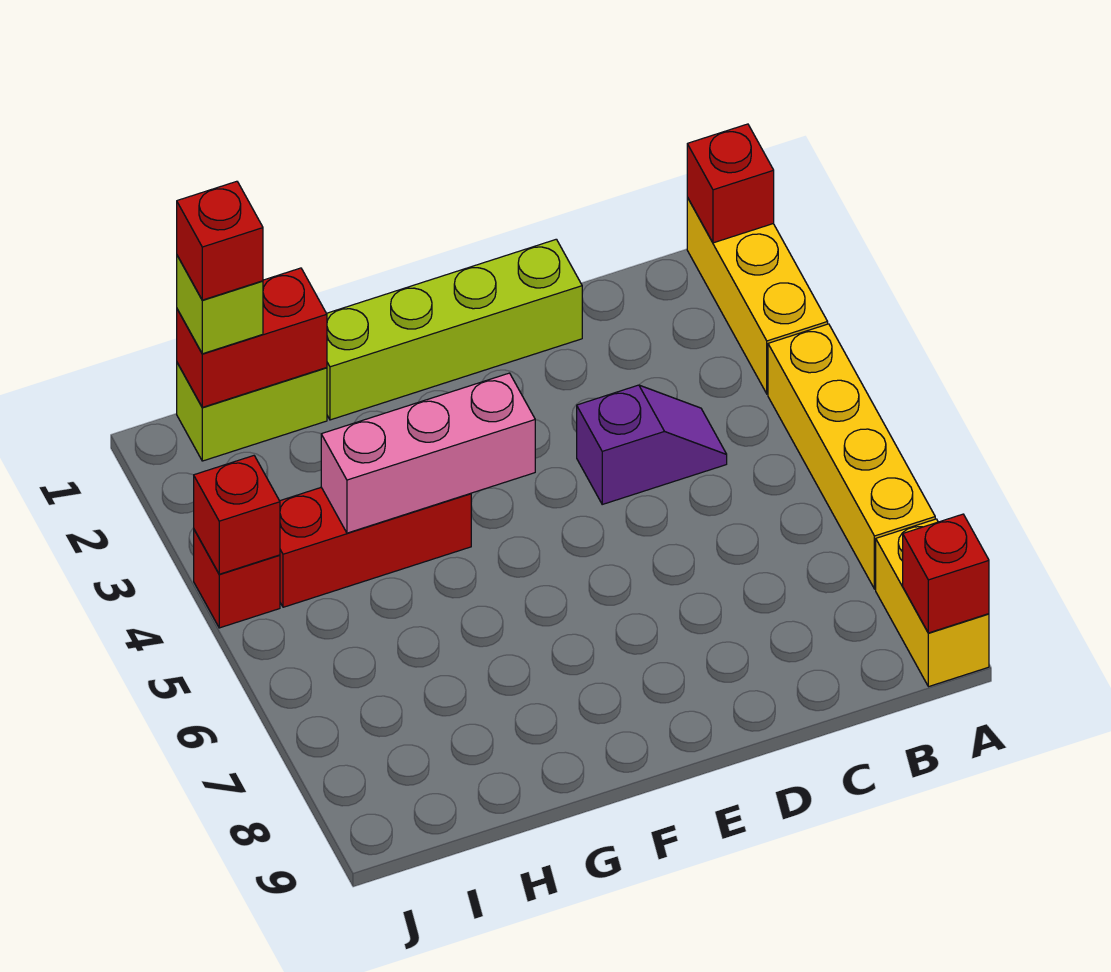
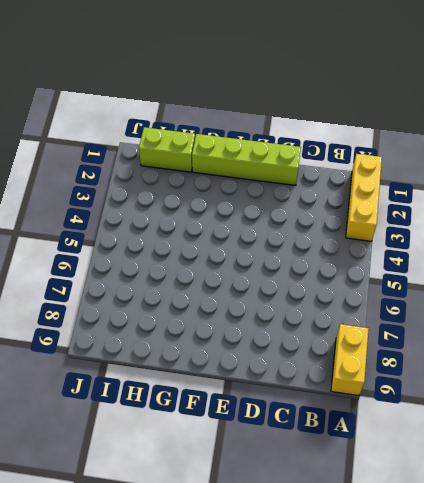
none -> yellow 1x4 brick [768,324,935,589]
none -> purple 1x2 slope [577,385,727,504]
none -> red 1x3 brick [280,487,471,607]

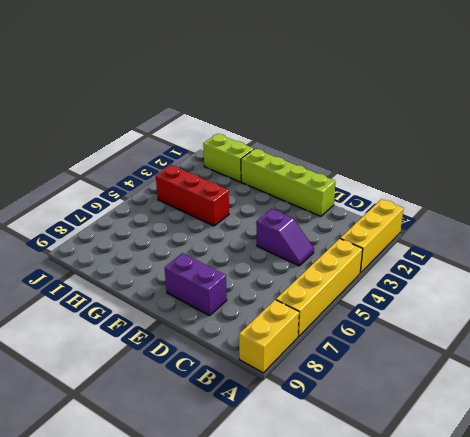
purple 1x2 brick [165,253,227,316] -> none
none -> red 1x1 brick [194,530,280,628]
none -> red 1x1 brick [687,124,774,243]
none -> red 1x1 brick [903,514,989,633]

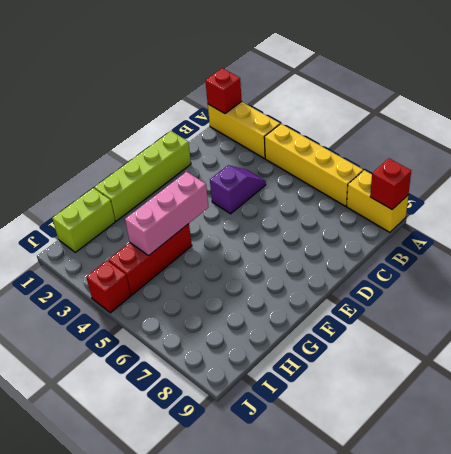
none -> red 1x2 brick [177,268,327,407]
none -> red 1x1 brick [194,456,280,574]
none -> lime 1x1 brick [177,256,263,354]

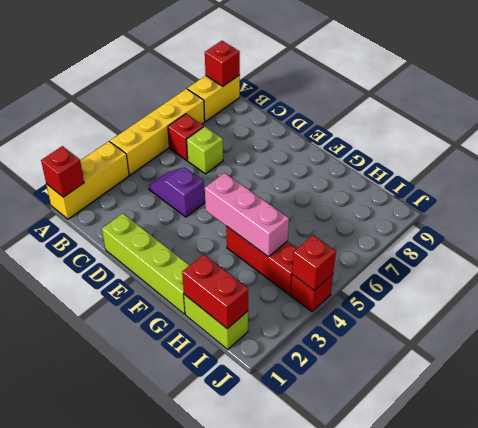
red 1x1 brick [168,114,204,161] -> red 1x1 brick moved to [177,181,263,300]
lime 1x1 brick [187,126,223,174] -> lime 1x1 brick moved to [177,256,263,354]

